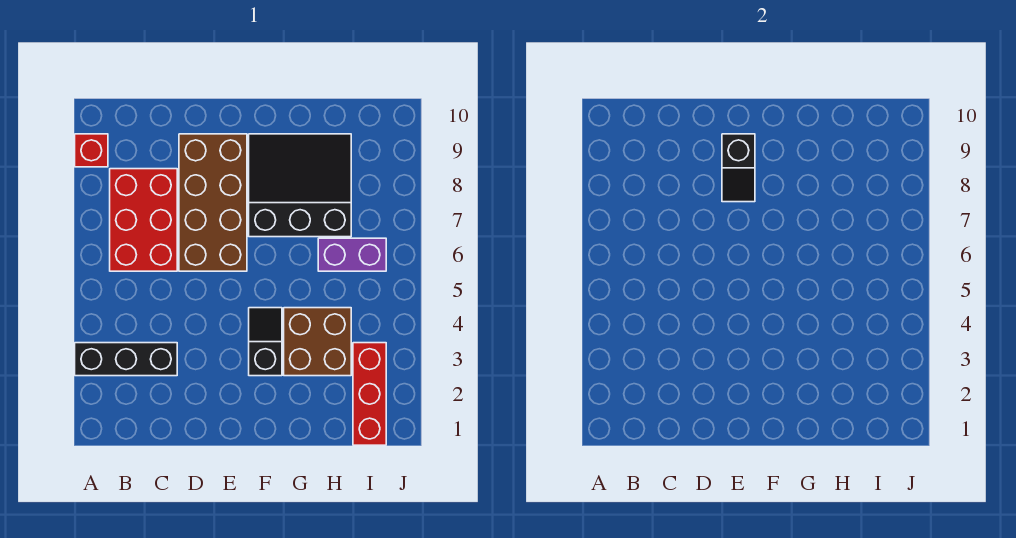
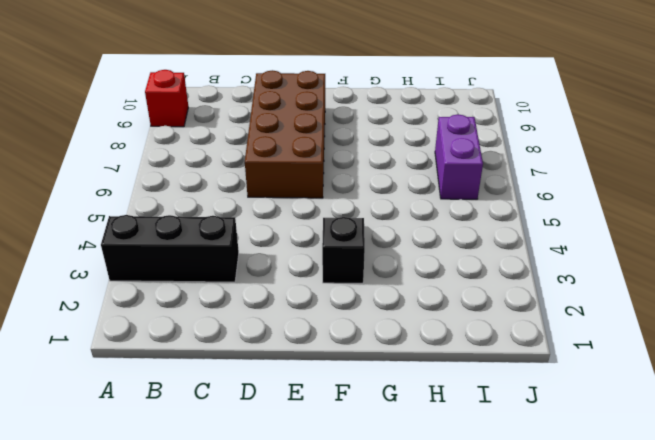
purple 1x2 brick [435,114,483,199] -> purple 1x2 brick turned to [318,238,386,271]
none -> red 2x3 brick [110,169,177,271]
none -> black 3x3 slope [249,134,351,237]

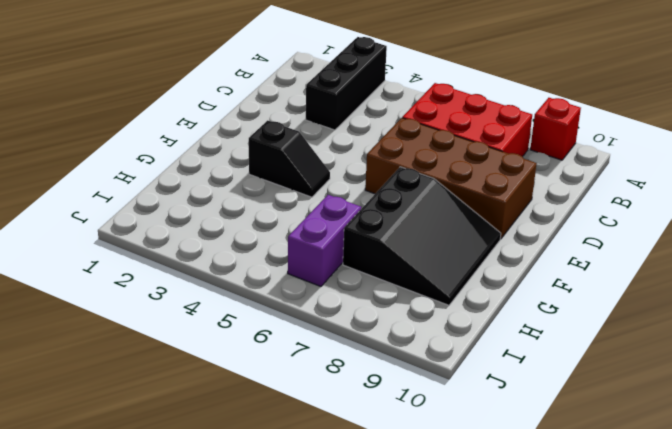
none -> brown 2x2 brick [284,308,351,376]
none -> red 1x3 brick [353,343,386,445]

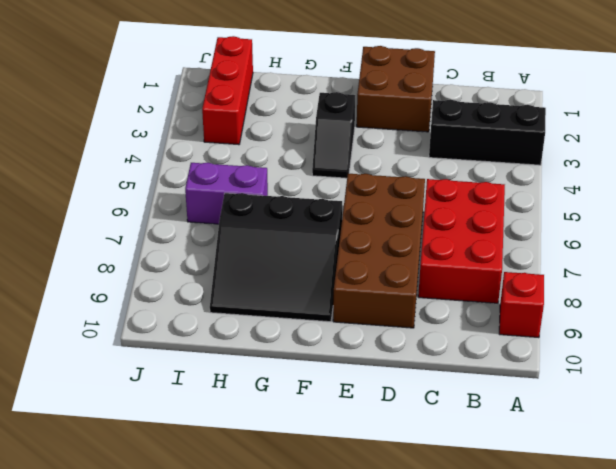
brown 2x2 brick [357,46,435,132] -> brown 2x2 brick moved to [284,308,351,376]
none -> black 1x2 slope [722,134,755,202]

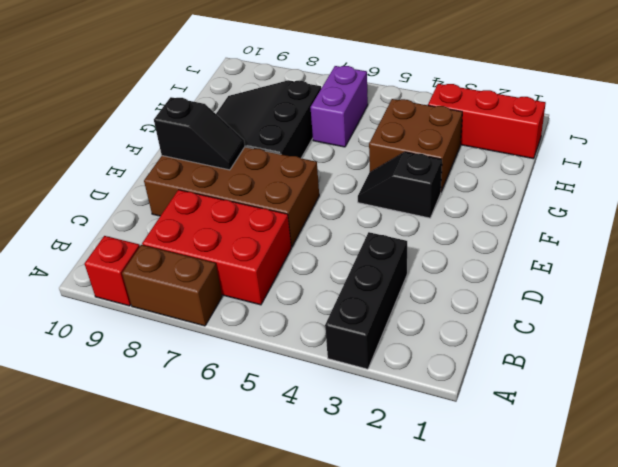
brown 1x2 brick [122,245,222,326] -> none

